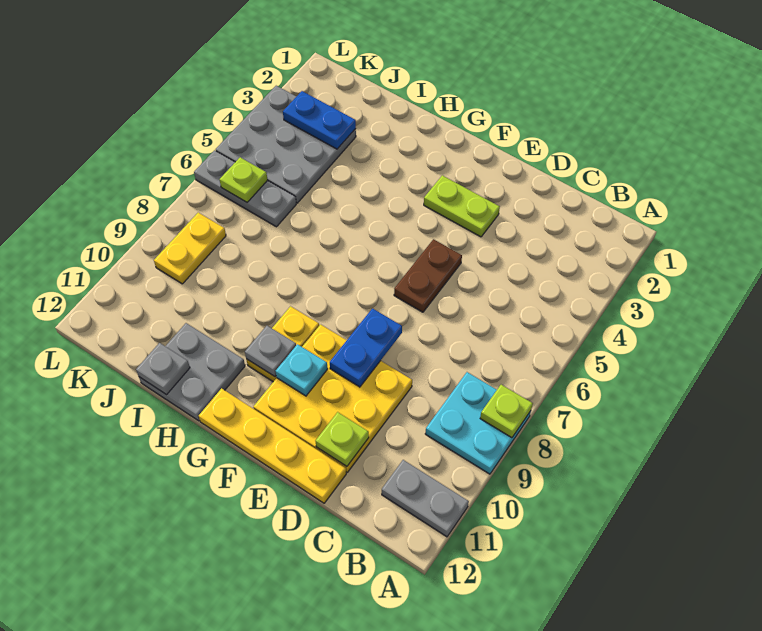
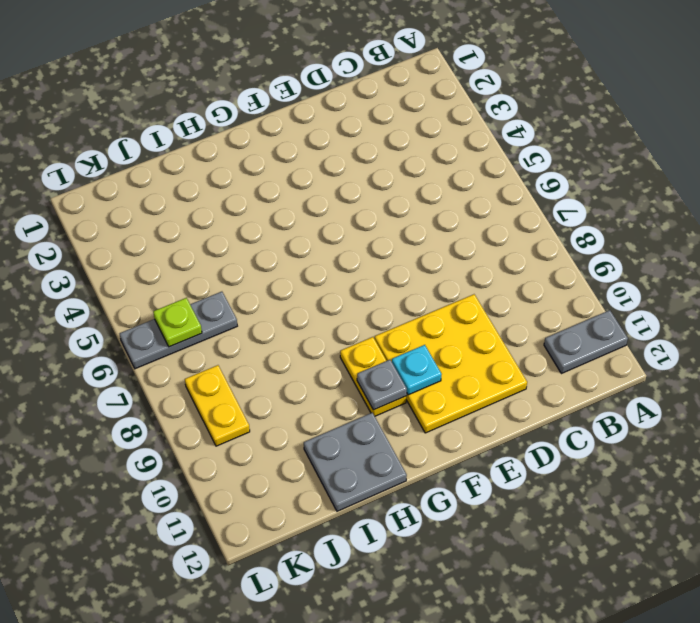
none -> cyan 2x2 plate [425,372,531,474]
none -> yellow 1x4 plate [199,388,346,503]
none -> lime 1x2 plate [424,175,500,237]

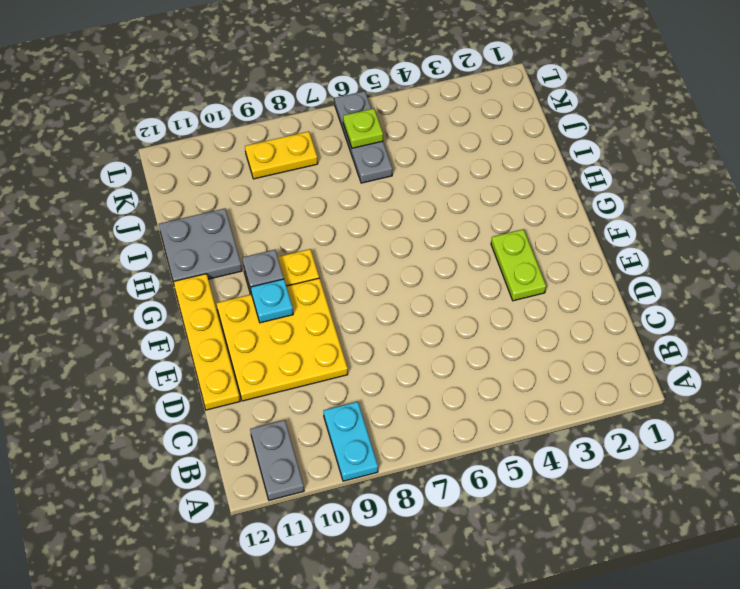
cyan 1x2 plate [324,402,378,481] -> cyan 2x2 plate [425,372,531,474]
none -> brown 1x2 plate [394,239,462,312]
none -> grey 3x3 plate [216,86,356,203]
none -> lime 1x1 plate [480,385,533,438]

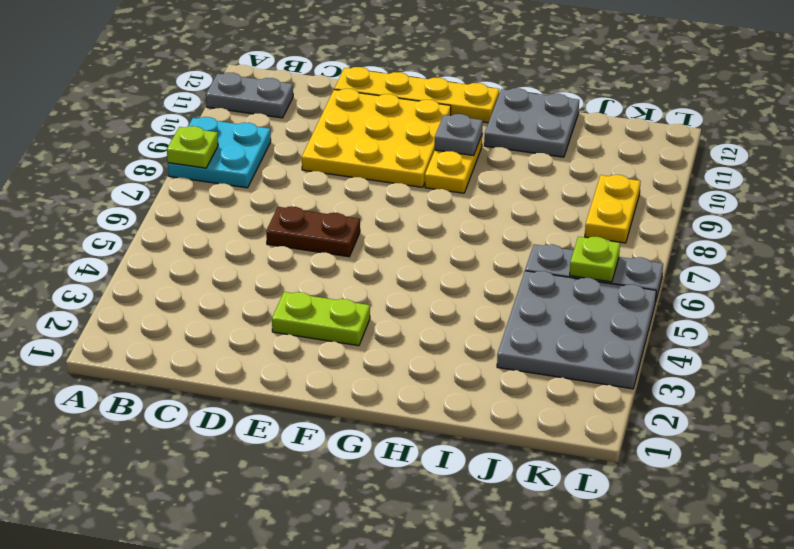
brown 1x2 plate [266,207,360,257] -> brown 1x2 plate turned to [394,239,462,312]
none -> lime 1x1 plate [316,412,369,466]
none -> blue 1x2 plate [330,308,402,387]
none -> cyan 1x1 plate [276,344,328,396]

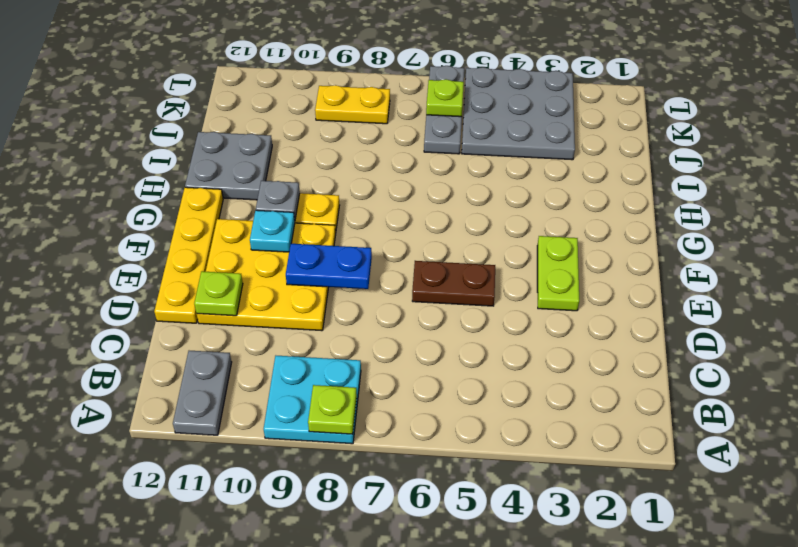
none -> grey 1x1 plate [136,343,190,395]
none -> blue 1x2 plate [283,91,356,149]

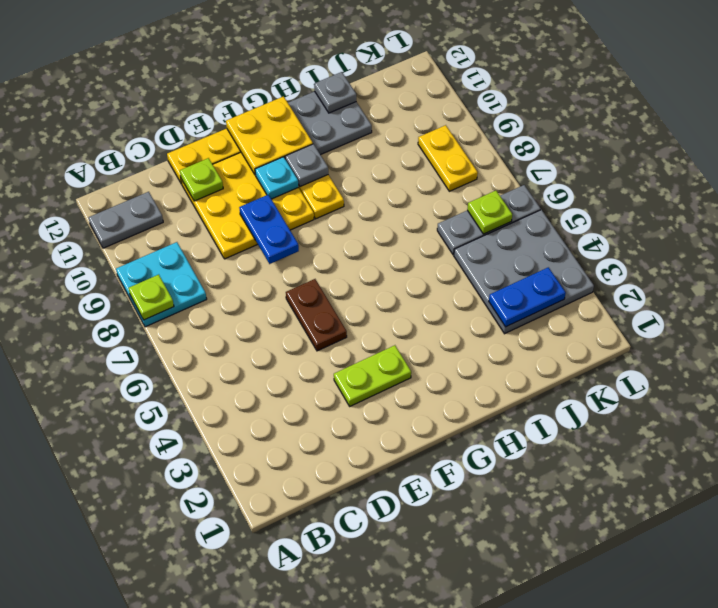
yellow 2x2 plate [226,97,313,175] -> none

